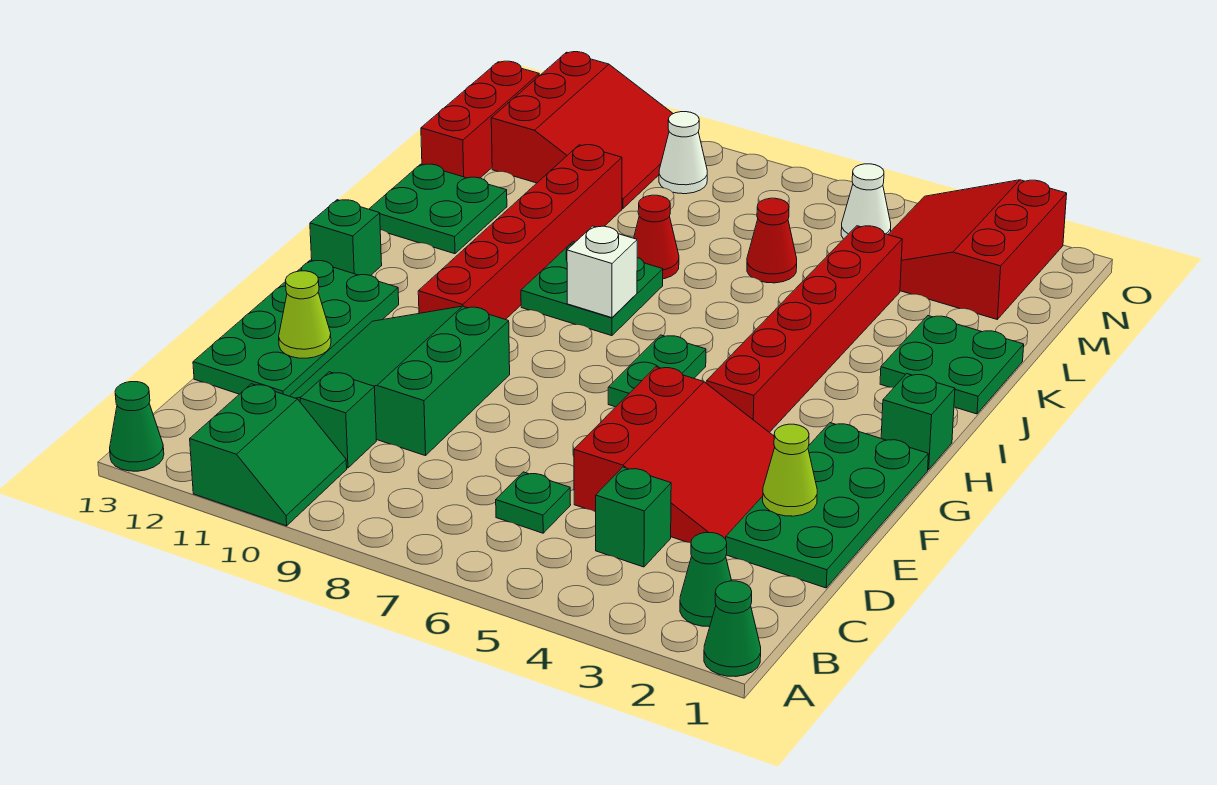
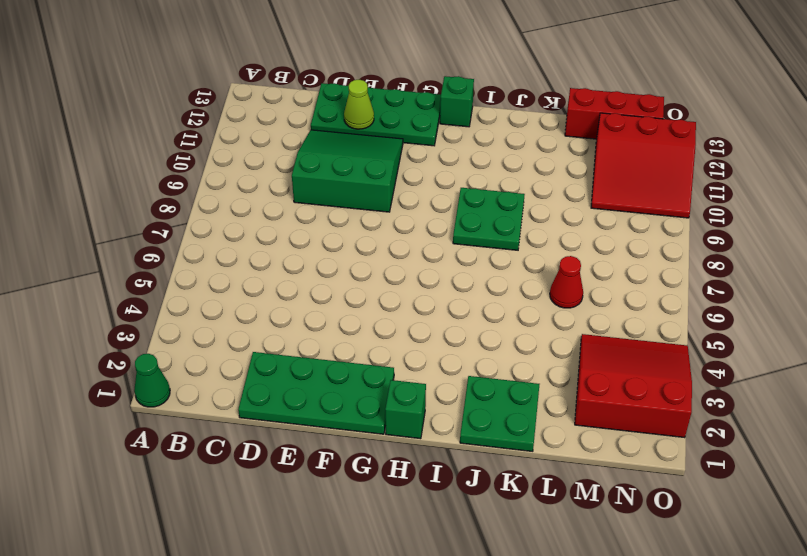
none -> green 2x2 slope [190,384,347,526]
none -> green 1x1 cone [110,382,164,471]
none -> green 1x1 cone [680,533,732,627]

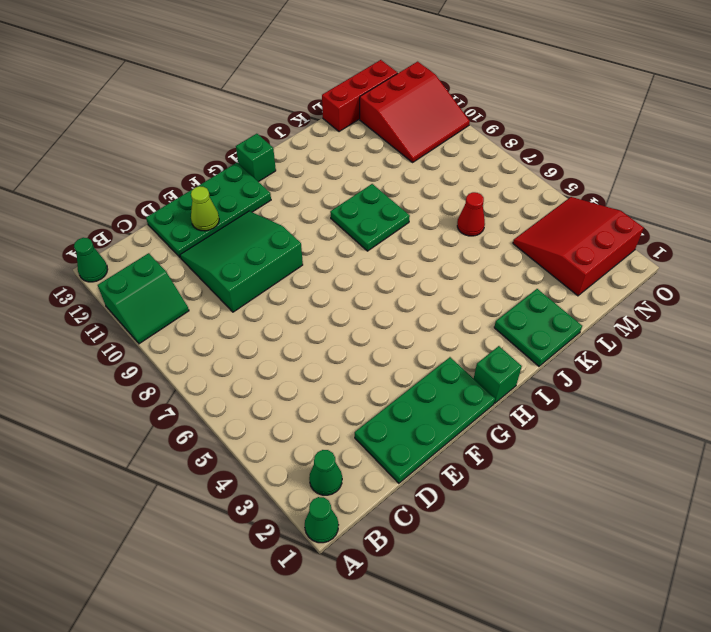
none -> green 1x1 brick [596,467,671,567]
none -> green 1x1 plate [496,472,571,533]
none -> green 1x1 brick [300,372,376,468]

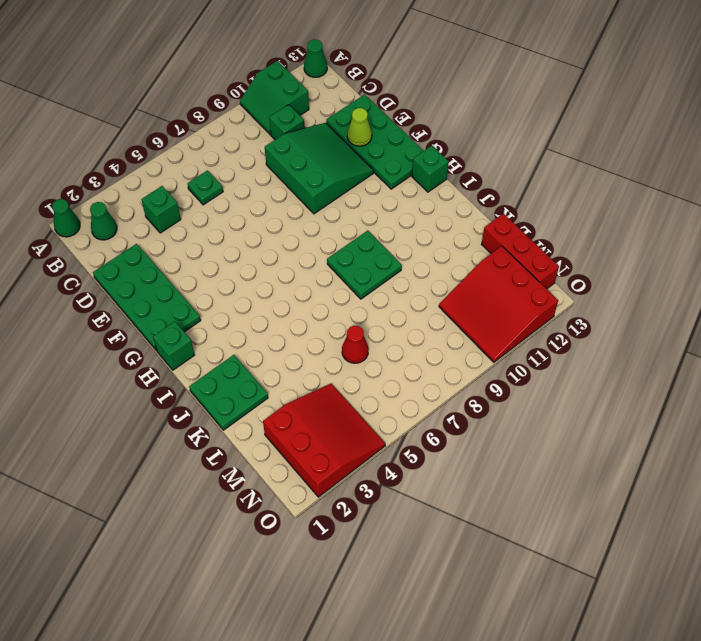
none -> red 3x3 slope [574,367,775,543]
none -> red 1x6 brick [706,226,902,432]
none -> green 1x2 plate [608,335,706,407]

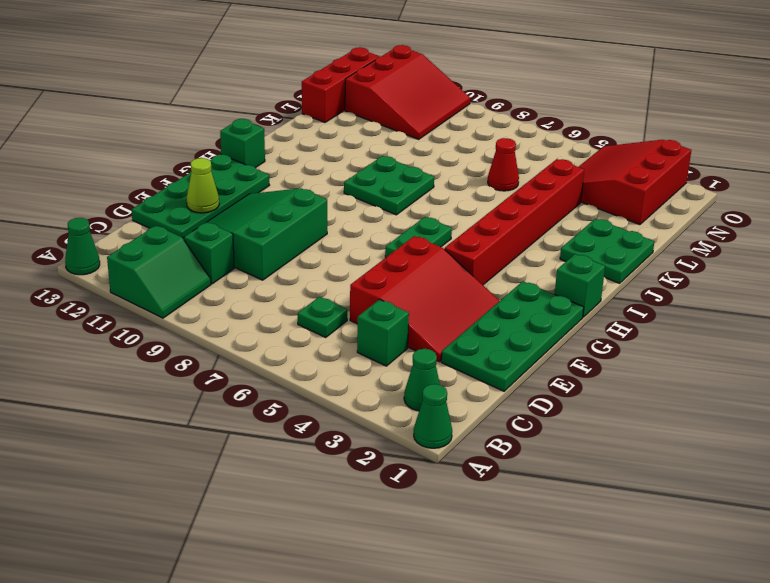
none -> red 1x6 brick [418,145,622,320]
none -> green 2x2 plate [369,164,507,254]
none -> red 1x1 cone [634,195,679,279]

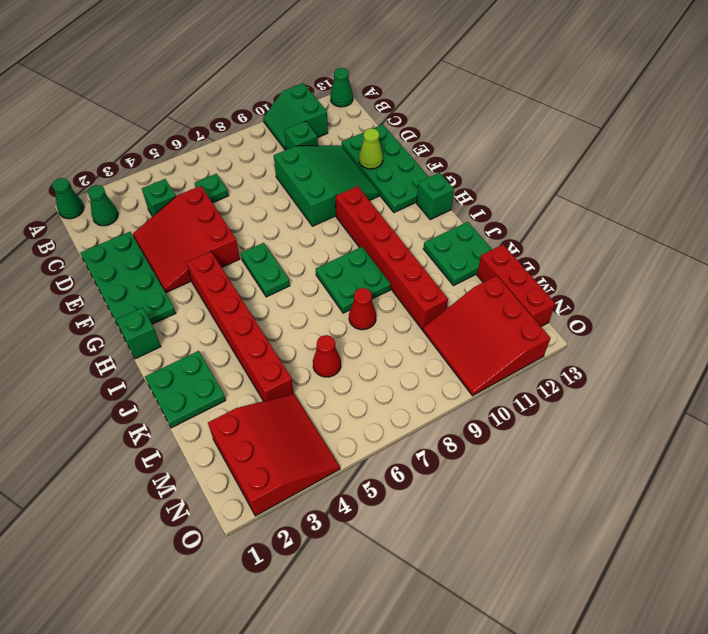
none -> white 1x1 cone [841,164,891,239]
none -> white 1x1 cone [659,112,707,194]
none -> lime 1x1 cone [763,424,817,516]

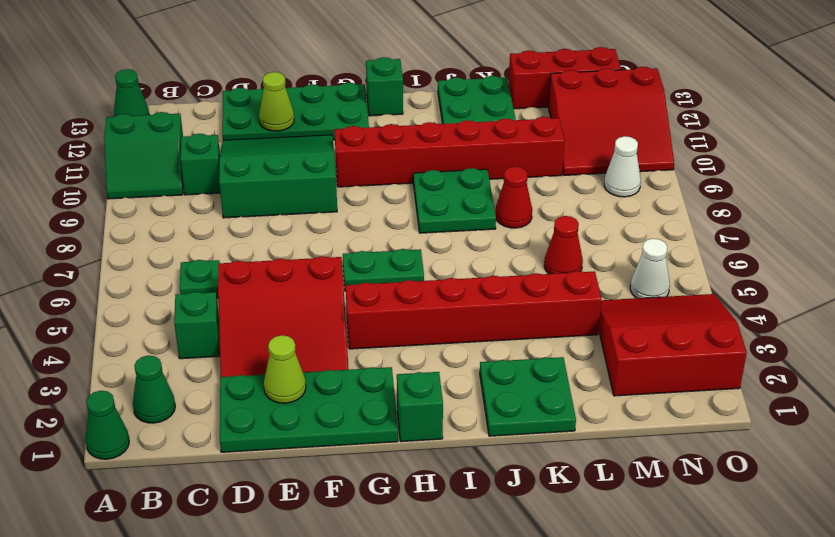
none -> white 1x1 brick [567,226,637,318]

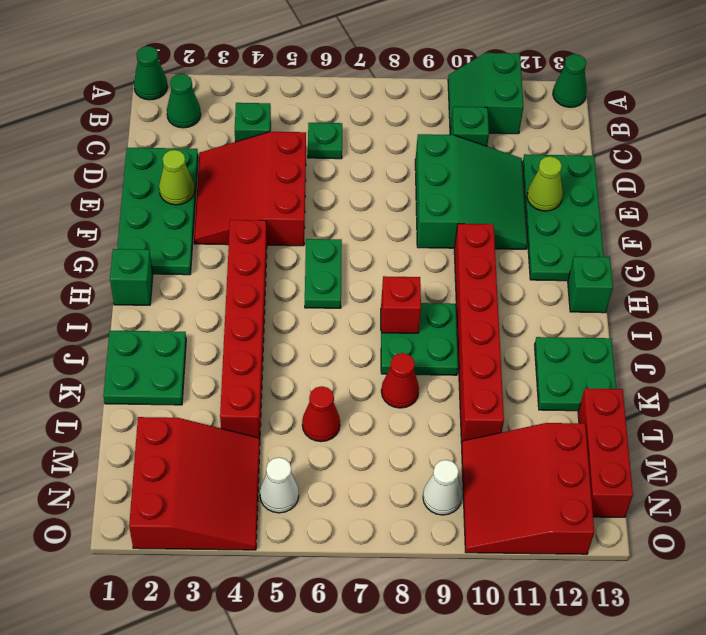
red 1x1 brick [381,276,421,333] -> white 1x1 brick [567,226,637,318]

